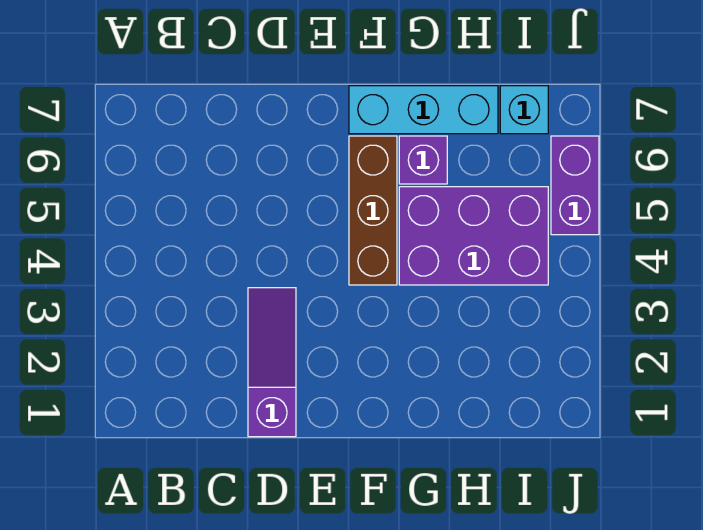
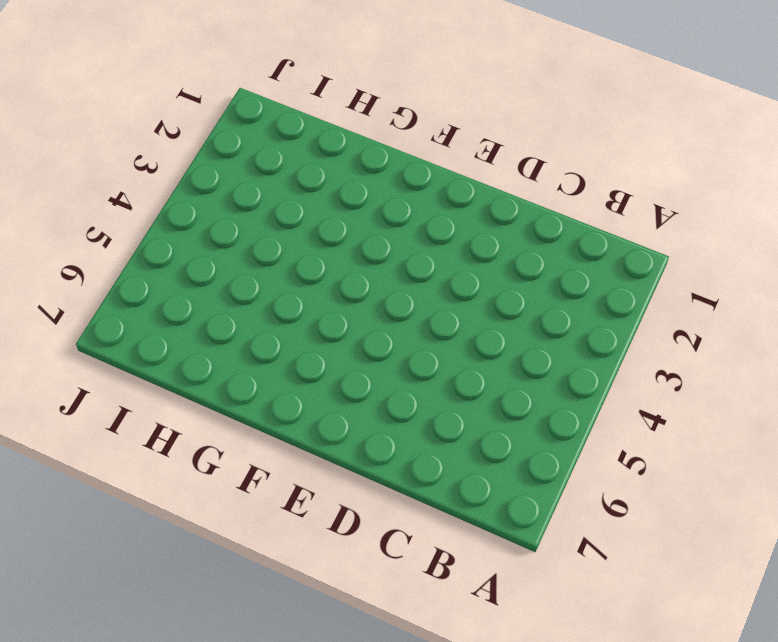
none -> purple 1x3 slope [248,288,296,437]
none -> brown 1x3 brick [349,136,397,285]

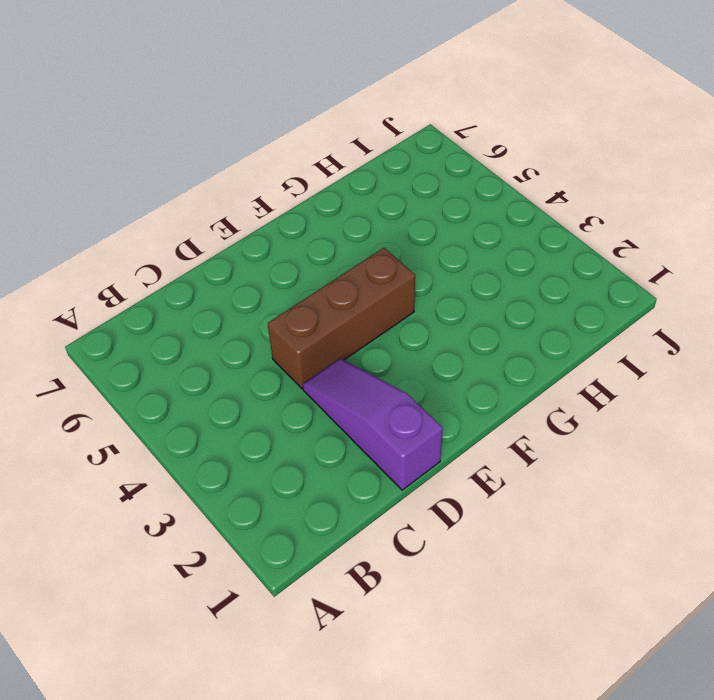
brown 1x3 brick [268,248,415,389] -> brown 1x3 brick turned to [349,136,397,285]
none -> cyan 1x3 brick [349,86,498,134]
none -> purple 2x3 brick [399,187,548,285]

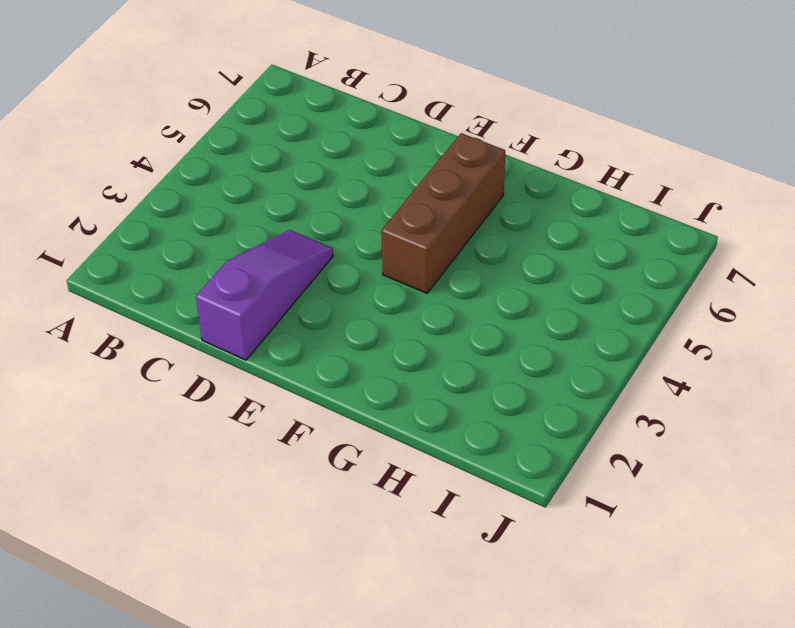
none -> cyan 1x3 brick [349,86,498,134]
none -> purple 2x3 brick [399,187,548,285]

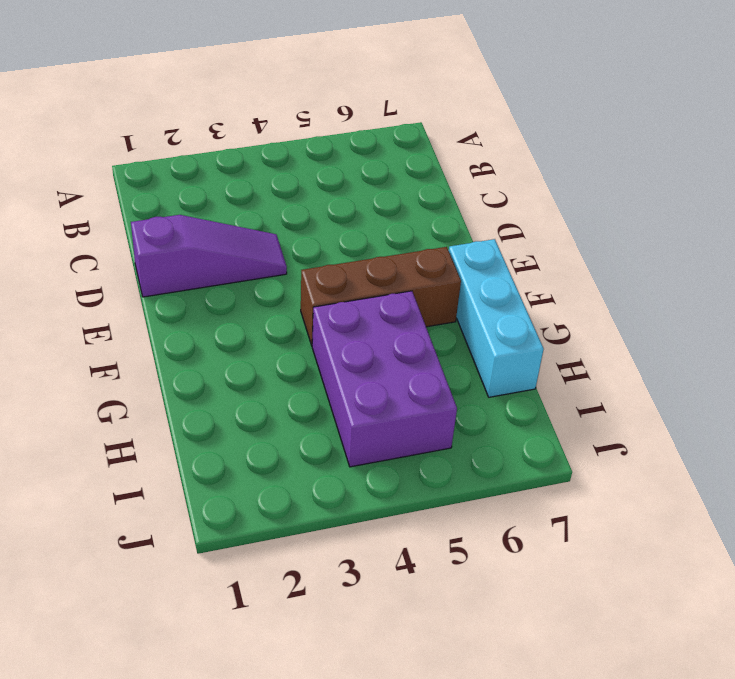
none -> purple 1x1 brick [399,136,447,184]
none -> cyan 1x1 brick [500,86,548,134]

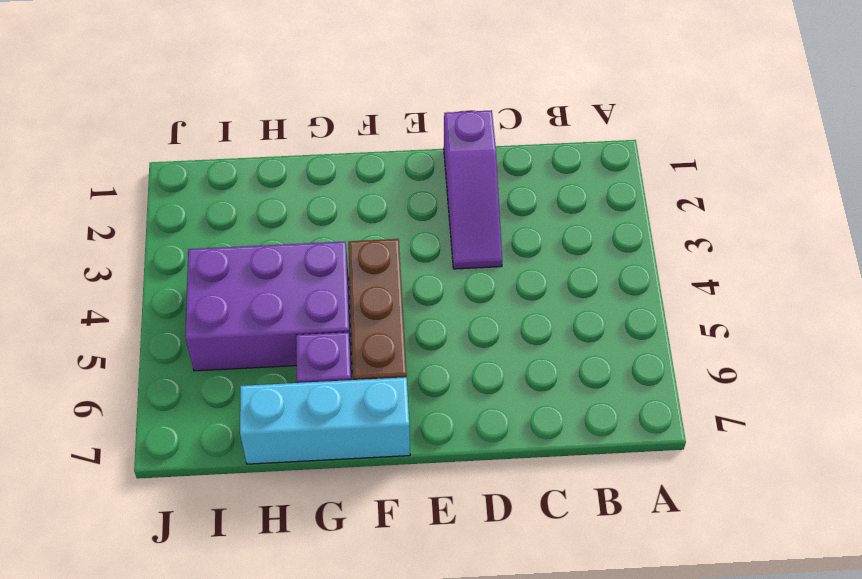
none -> cyan 1x1 brick [500,86,548,134]
none -> purple 1x2 brick [551,136,599,235]

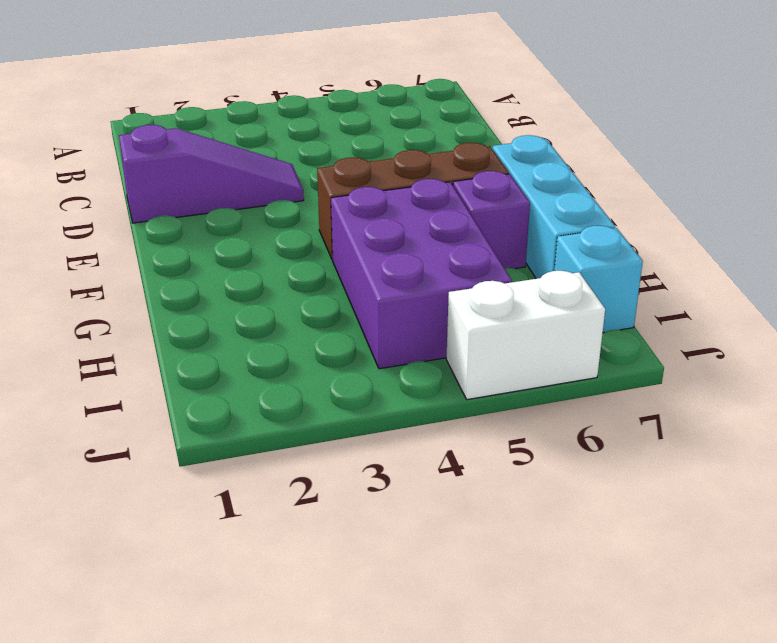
white 1x2 brick [446,271,605,400] -> purple 1x2 brick [551,136,599,235]

